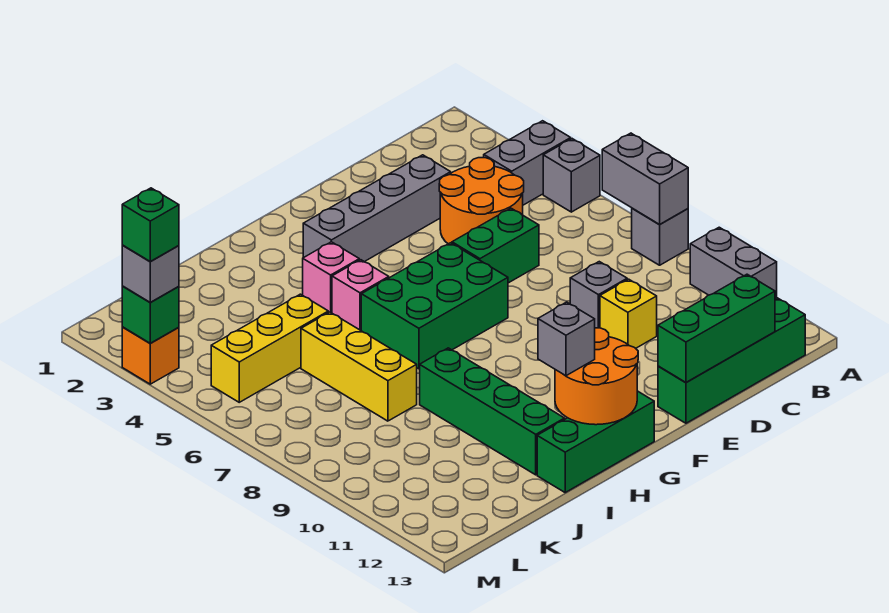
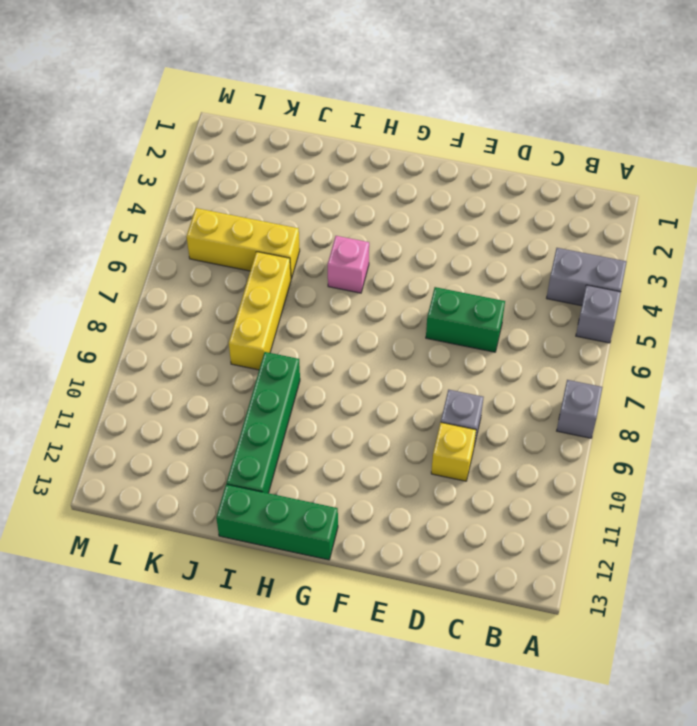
none -> grey 1x2 brick [690,227,777,299]
none -> green 1x4 brick [658,298,805,423]
none -> orange 2x2 round brick [439,158,524,244]

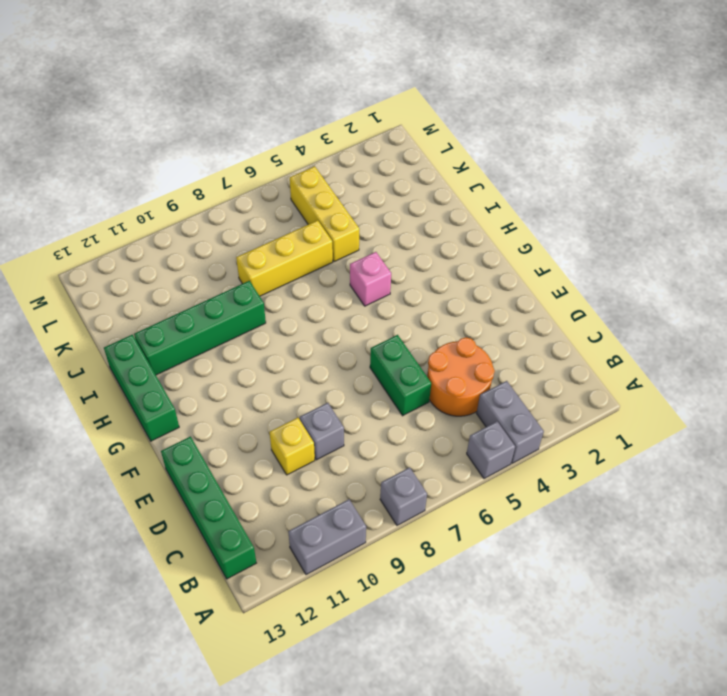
none -> grey 1x4 brick [303,155,451,262]
none -> green 2x3 brick [361,243,508,369]
none -> pink 1x1 brick [303,242,359,313]

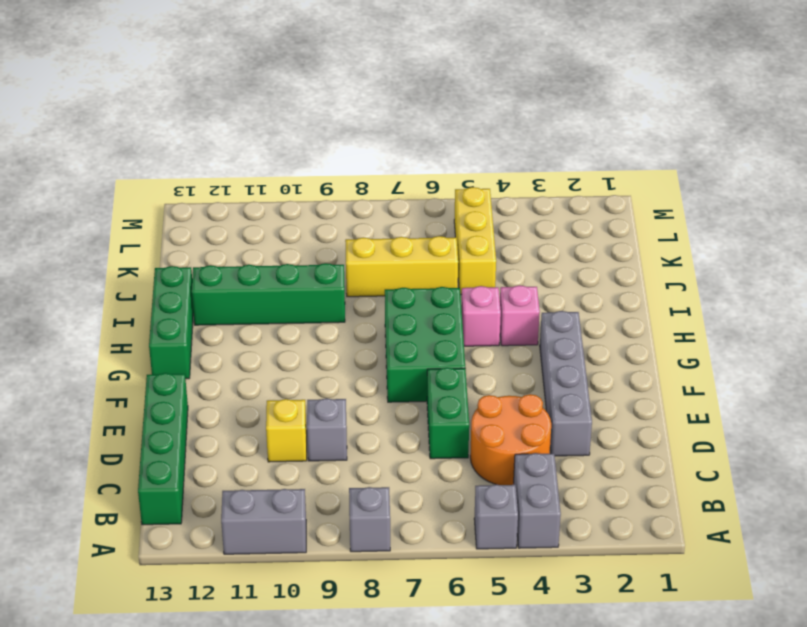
none -> orange 1x1 brick [122,327,179,384]
none -> grey 1x2 brick [602,133,688,225]
none -> green 1x3 brick [658,274,775,383]

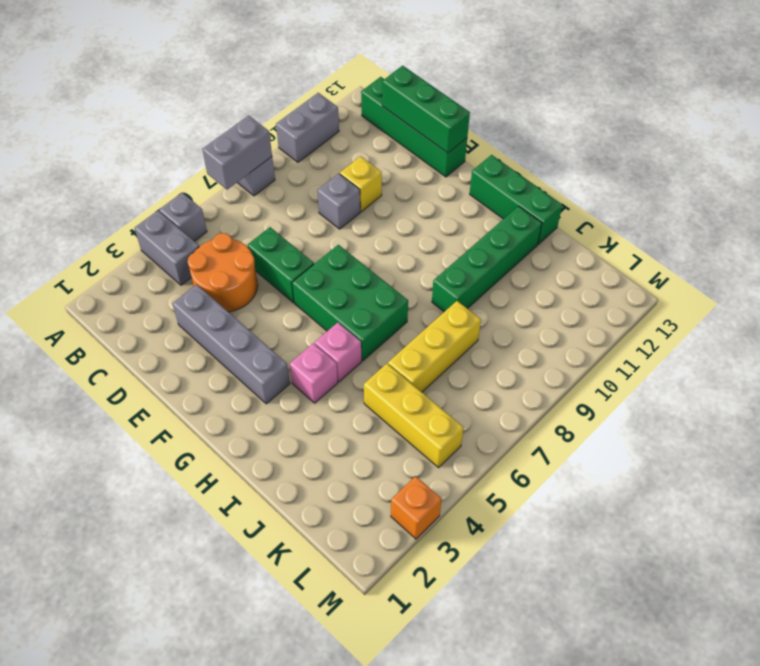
none -> orange 2x2 round brick [555,328,638,425]
none -> green 1x1 brick [122,286,179,343]
none -> grey 1x1 brick [538,302,595,376]

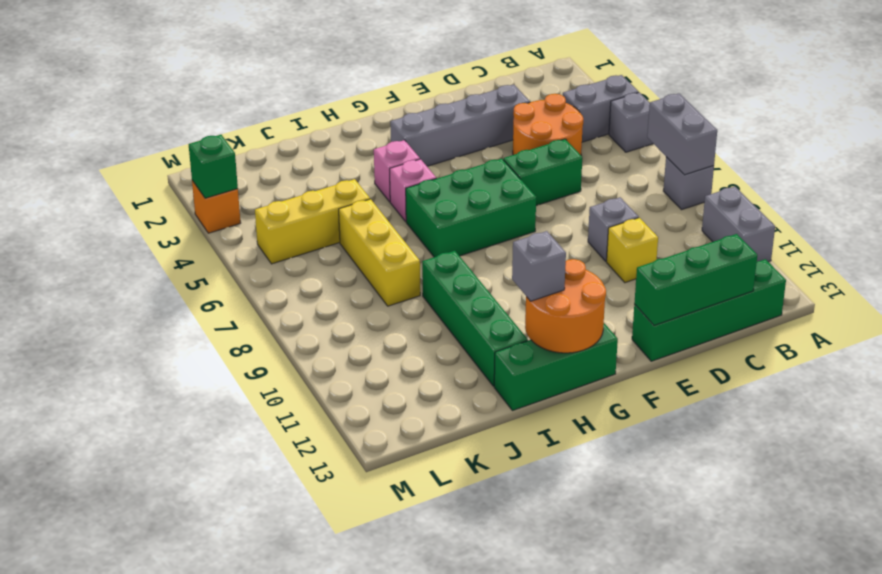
none -> grey 1x1 brick [122,245,179,302]
none -> green 1x1 brick [122,188,179,262]

